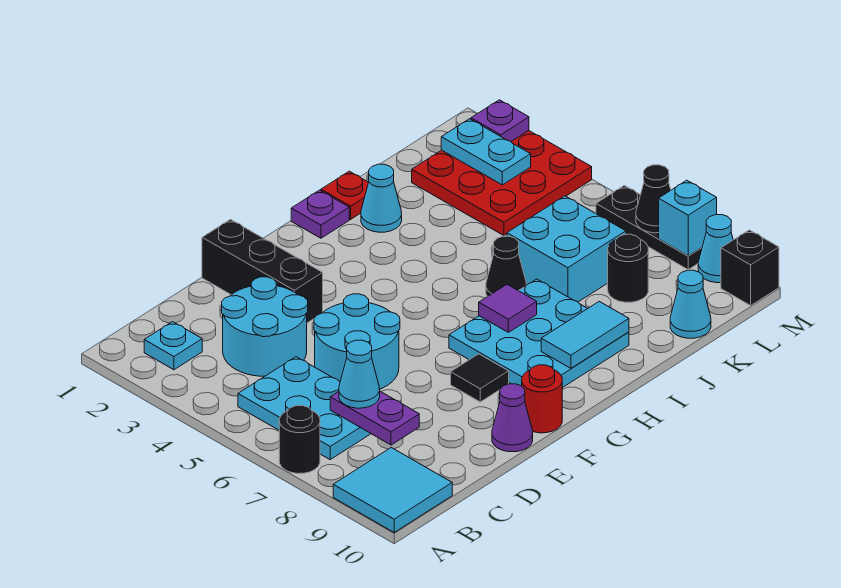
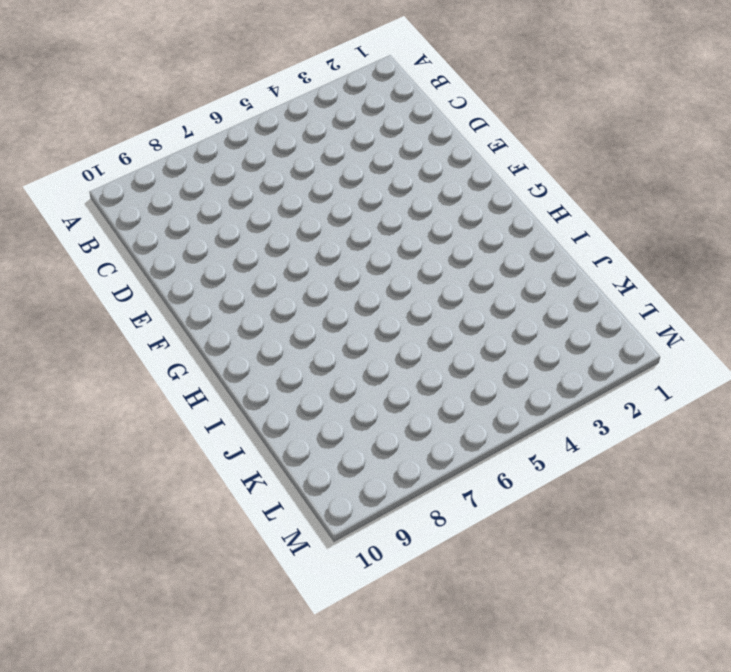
none -> black 1x1 round brick [279,406,320,474]
none -> cyan 2x2 tile [333,448,452,532]
none -> cyan 1x1 plate [144,322,202,370]
none -> cyan 2x3 plate [238,357,371,459]

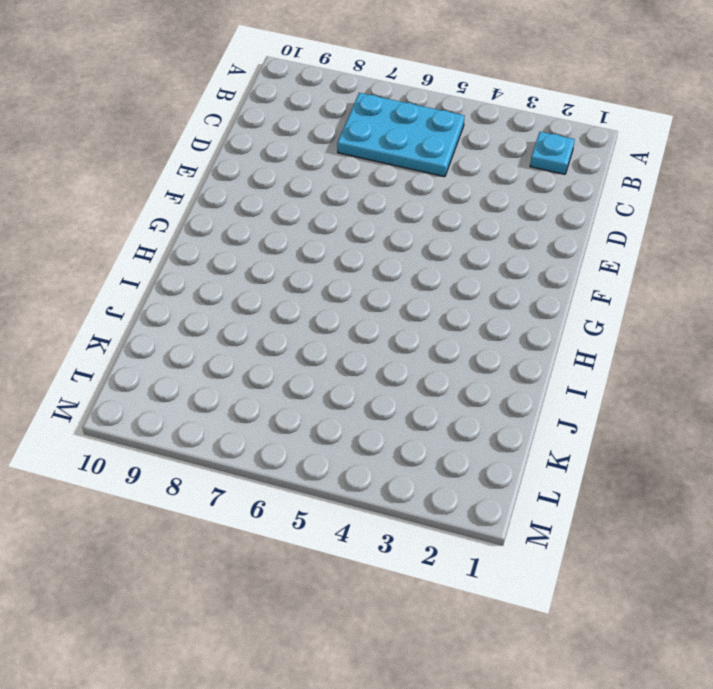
none -> black 1x1 round brick [279,406,320,474]
none -> cyan 2x2 tile [333,448,452,532]
none -> cyan 2x2 round brick [222,277,308,376]
none -> cyan 2x2 round brick [314,294,400,389]

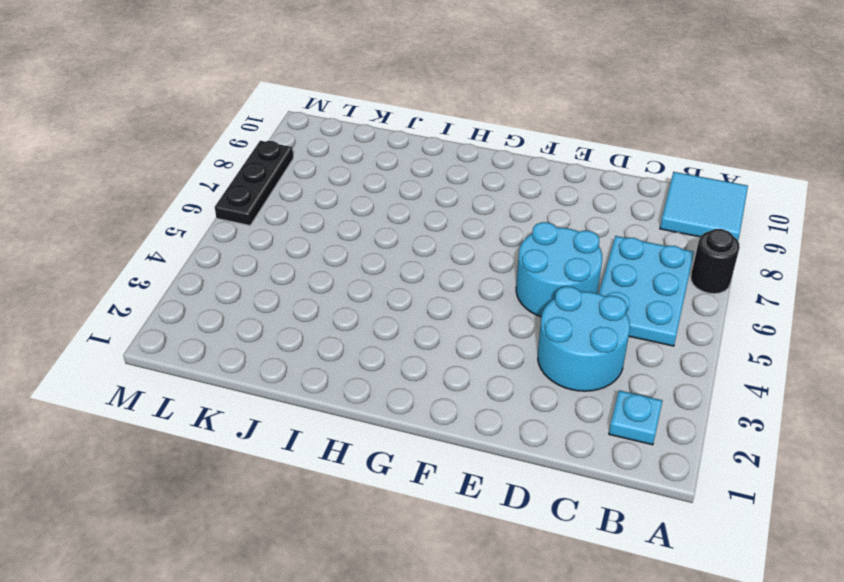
none -> black 1x3 brick [202,219,323,323]
none -> purple 1x1 cone [492,384,533,452]
none -> black 1x1 tile [451,354,509,402]
none -> red 1x1 round brick [522,365,562,433]

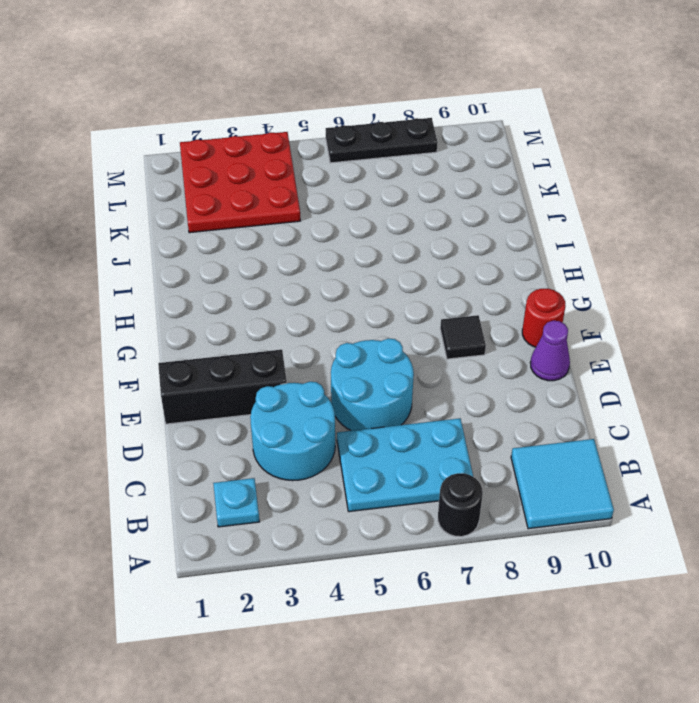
none -> cyan 3x3 plate [449,279,629,388]
none -> purple 1x1 plate [291,190,349,238]
none -> red 1x1 plate [321,171,369,219]
none -> cyan 1x1 cone [361,164,402,232]

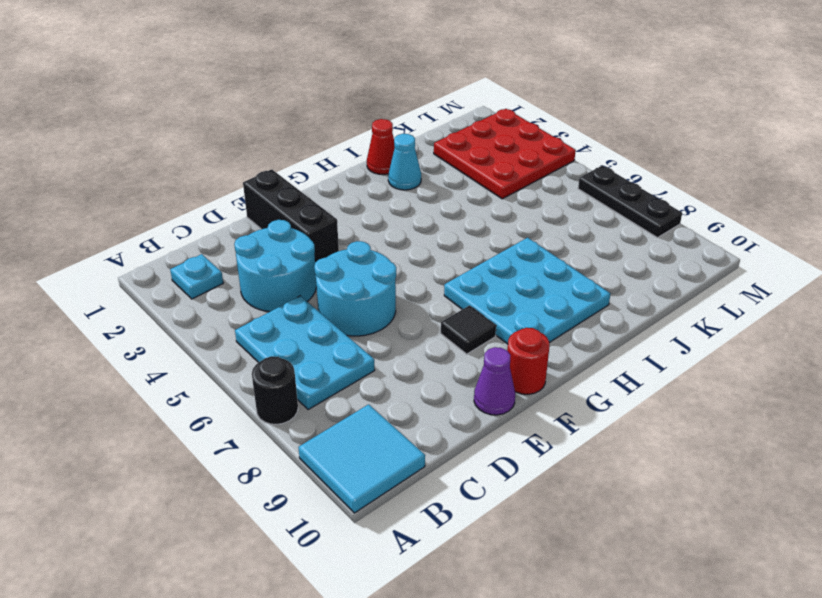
red 1x1 cone [367,119,395,174] -> red 1x1 plate [321,171,369,219]
none -> purple 1x1 plate [291,190,349,238]
none -> black 1x1 cone [486,236,526,297]
none -> cyan 2x2 brick [507,196,626,302]
none -> black 1x1 round brick [608,234,648,302]

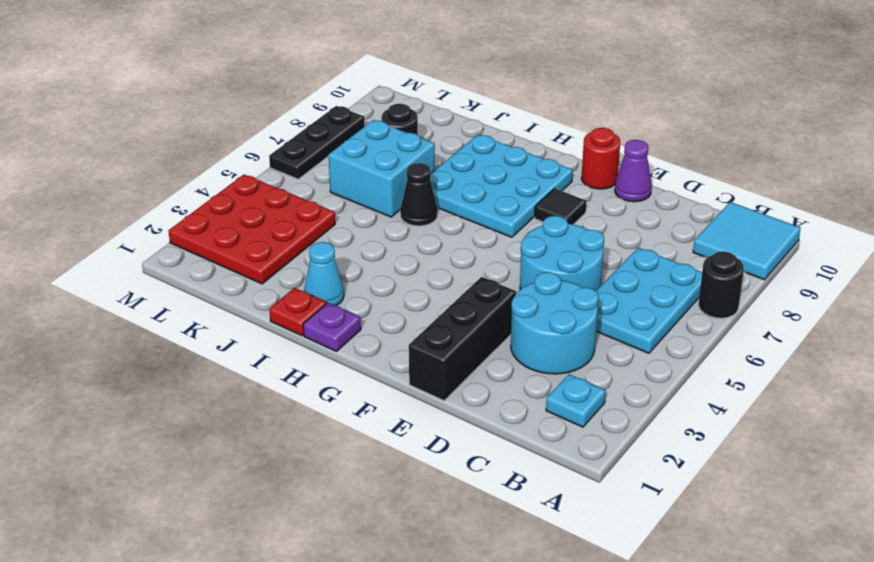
none -> cyan 1x1 cone [670,270,711,338]
none -> cyan 1x1 cone [698,215,733,283]
none -> black 1x1 brick [721,230,779,305]
none -> purple 1x2 plate [330,391,419,445]

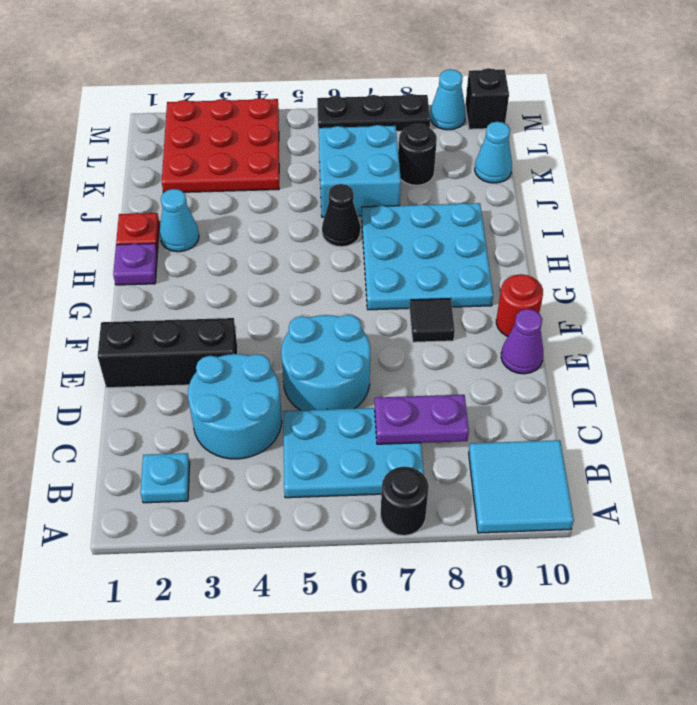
none -> purple 1x1 tile [479,285,537,332]
none -> cyan 1x2 tile [541,301,629,368]
none -> cyan 1x2 plate [441,119,531,185]
none -> purple 1x1 plate [471,100,529,141]

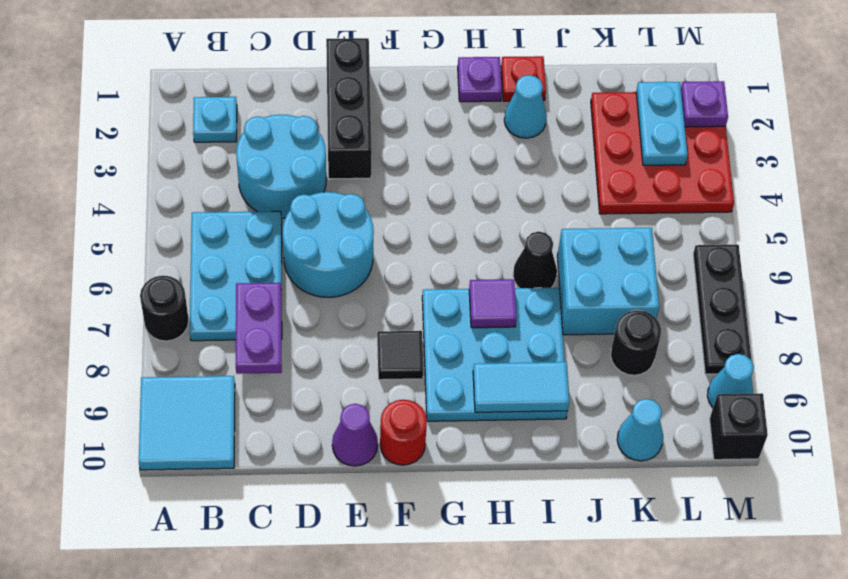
none -> black 1x1 cone [636,165,671,233]
none -> cyan 1x1 brick [659,180,717,256]
none -> cyan 1x1 cone [339,340,380,408]

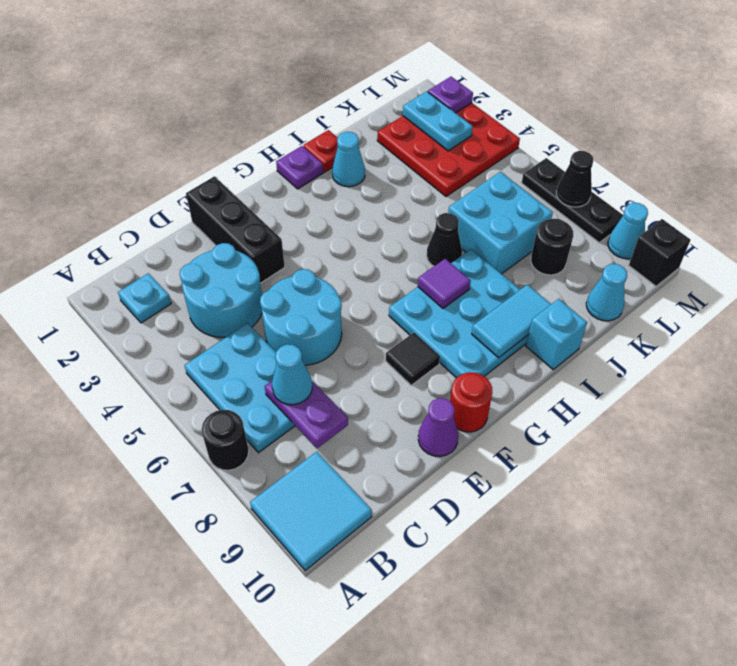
cyan 1x1 brick [526,299,587,370] -> cyan 1x1 brick moved to [659,180,717,256]

